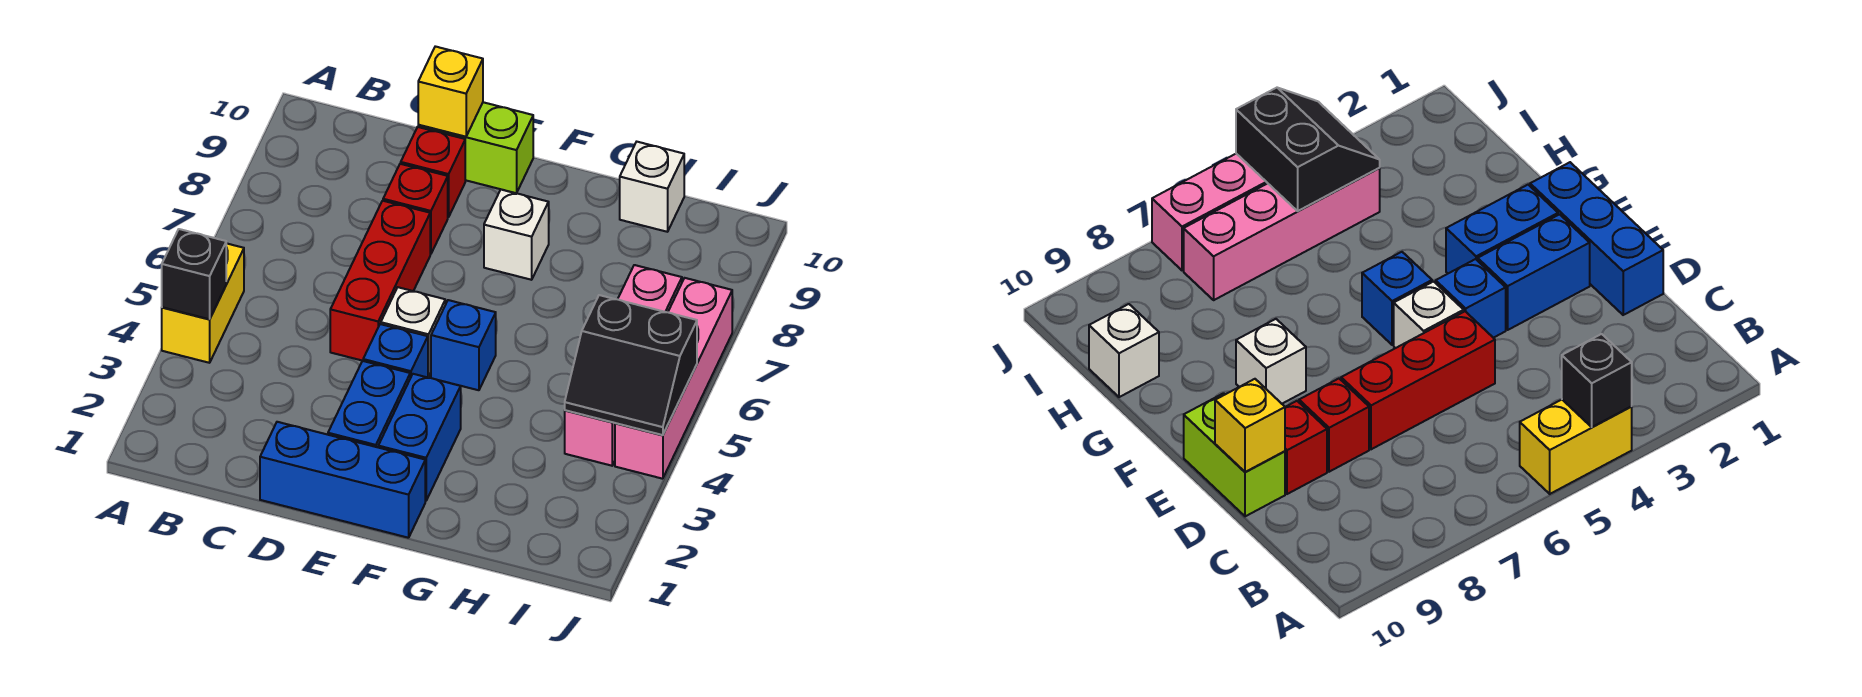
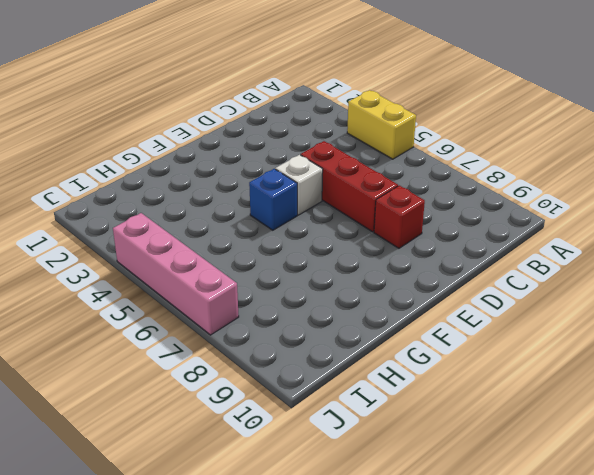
none -> blue 1x3 brick [260,422,425,538]
none -> red 1x1 brick [401,127,465,217]
none -> lime 1x2 brick [418,102,533,193]

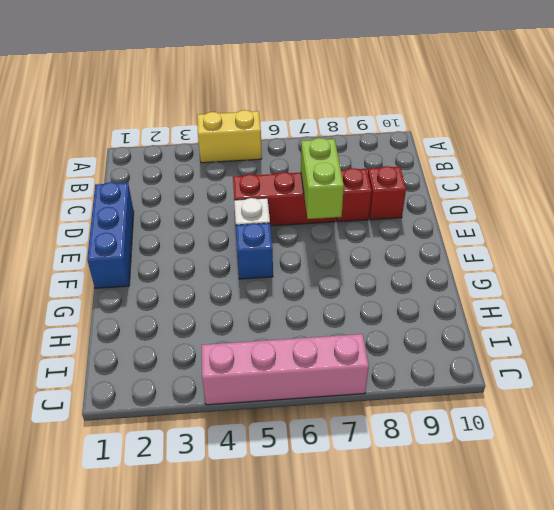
lime 1x2 brick [301,138,344,219] -> lime 1x2 brick moved to [418,102,533,193]
none -> blue 1x2 brick [328,361,410,447]
none -> blue 1x1 brick [363,324,428,378]
none -> blue 1x2 brick [378,374,461,501]

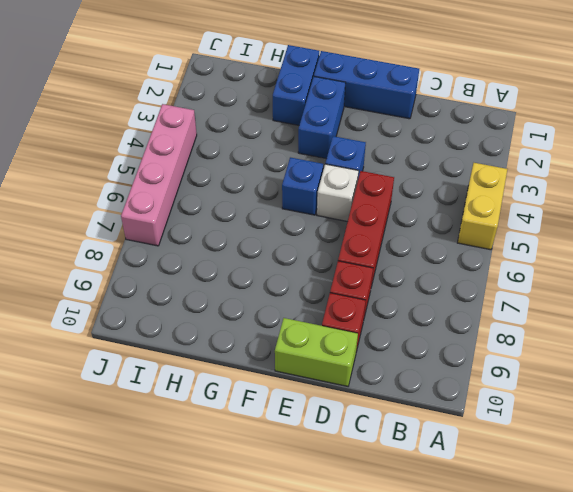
blue 1x2 brick [273,45,319,125] -> blue 1x2 brick moved to [328,361,410,447]
none -> white 1x1 brick [484,190,549,280]
none -> white 1x1 brick [620,142,684,232]
none -> pink 1x4 brick [565,265,682,466]

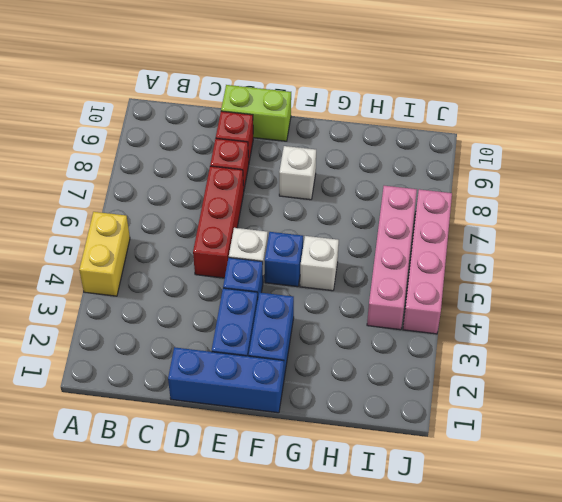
white 1x1 brick [300,236,339,291] -> white 1x1 brick moved to [620,142,684,232]
none -> black 1x1 brick [162,229,226,319]
none -> yellow 1x1 brick [418,46,483,137]
none -> black 2x2 slope [565,295,697,435]

